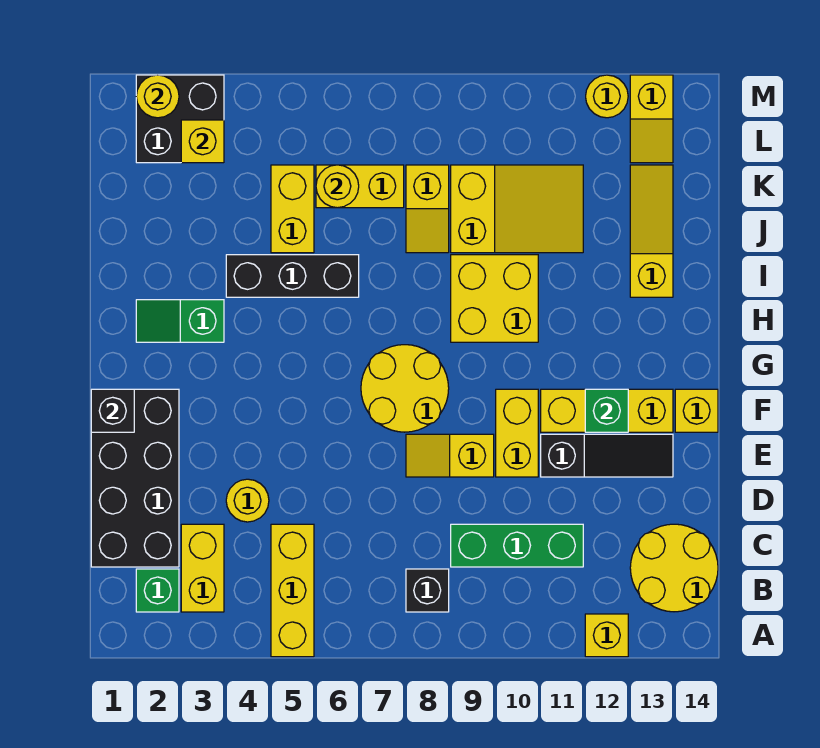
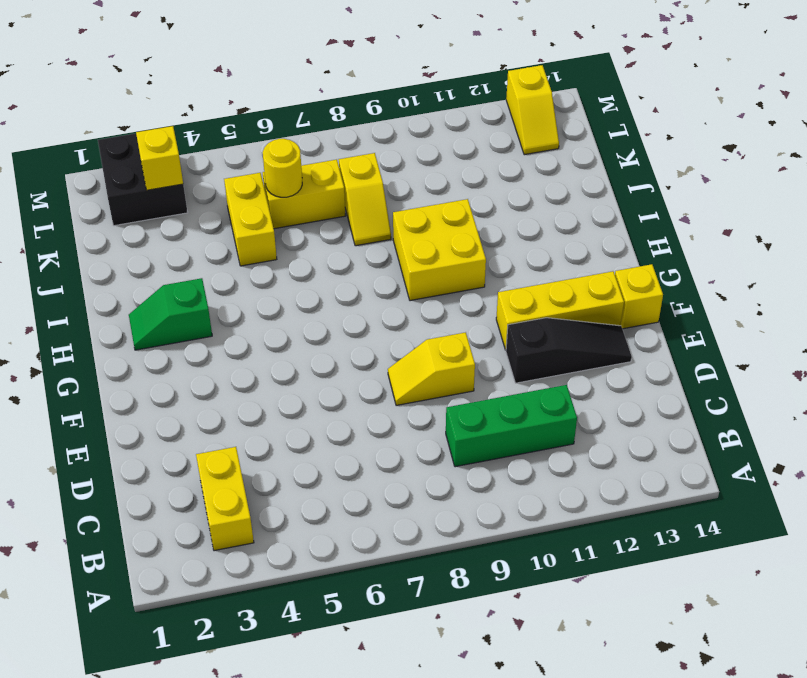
none -> yellow 1x3 brick [271,524,314,657]
none -> yellow 1x1 brick [585,614,628,657]
none -> green 1x1 brick [136,569,179,612]
none -> black 1x1 brick [406,569,449,612]

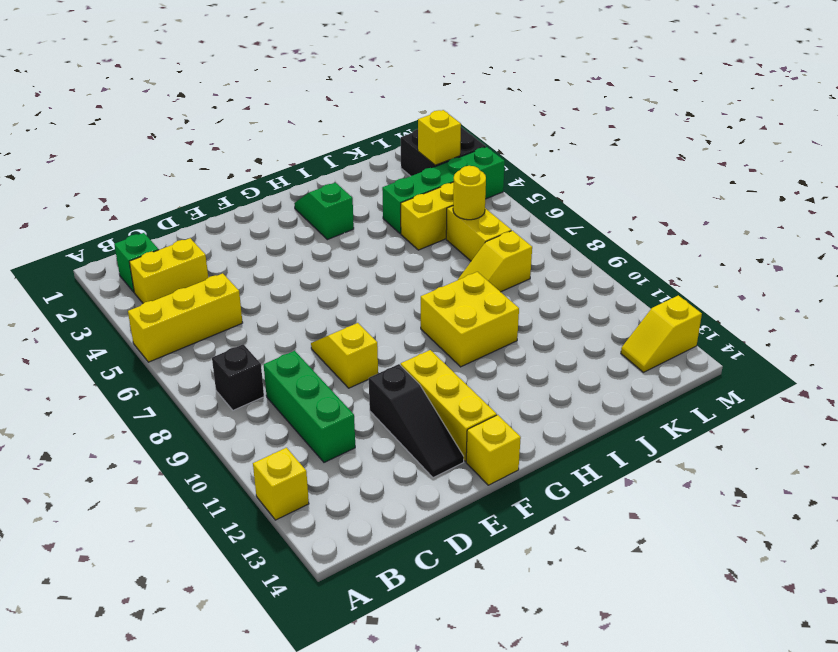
green 1x4 brick [382,147,505,234] -> none
none -> yellow 2x2 round brick [630,524,718,612]
none -> black 2x4 brick [91,389,179,567]
none -> yellow 1x1 round brick [226,479,269,522]
none -> yellow 1x2 brick [496,389,538,477]

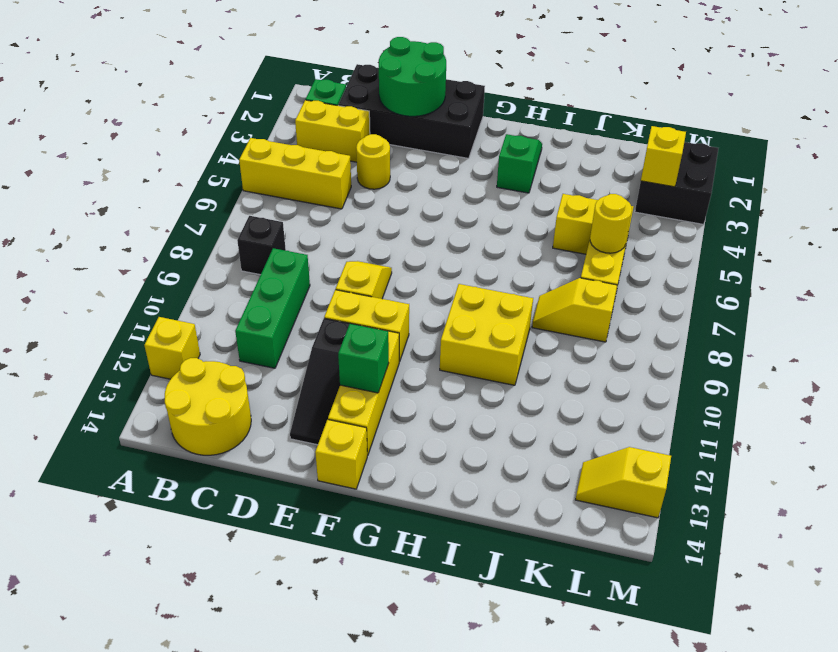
green 2x2 round brick [379,37,446,116] -> none
none -> yellow 2x2 round brick [361,345,449,432]
none -> black 1x3 brick [226,255,359,297]
none -> yellow 1x3 slope [630,165,673,297]
none -> yellow 2x3 slope [451,165,583,253]

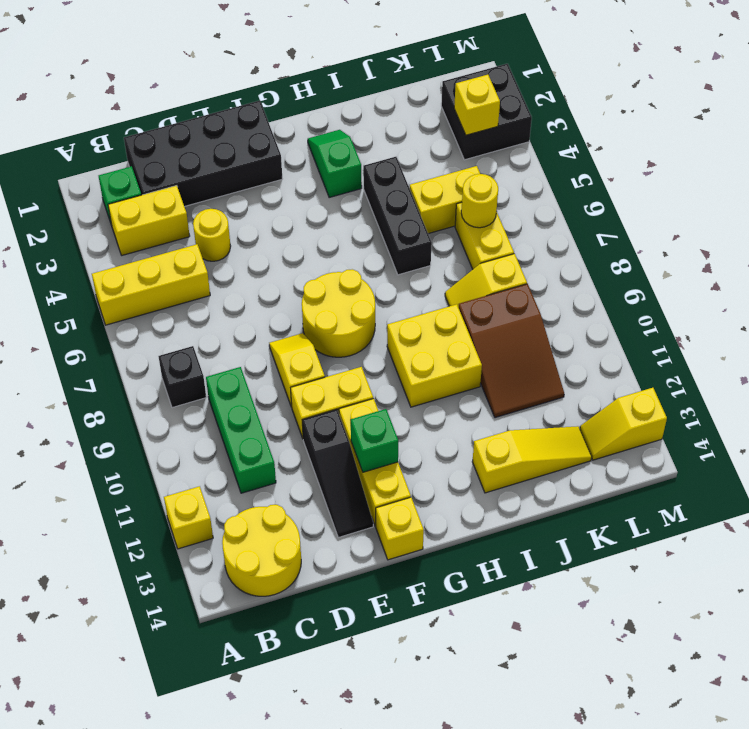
brown 2x3 slope [458,284,564,418] -> yellow 2x3 slope [451,165,583,253]
none -> yellow 1x1 round brick [586,75,628,118]
none -> black 1x1 brick [91,389,134,432]
none -> yellow 1x1 round brick [136,75,179,118]

